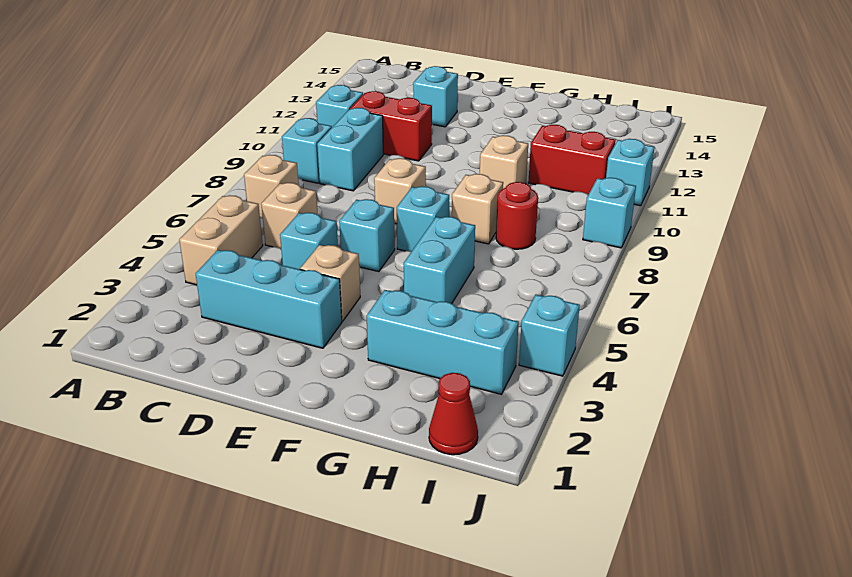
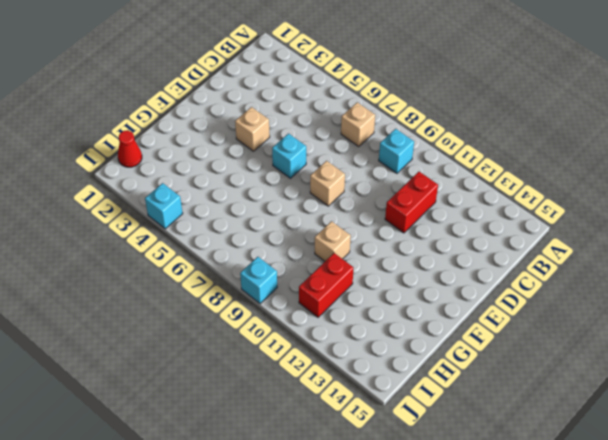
none -> tan 1x2 brick [179,195,263,285]
none -> cyan 1x1 brick [316,85,363,127]
none -> cyan 1x3 brick [196,250,342,348]

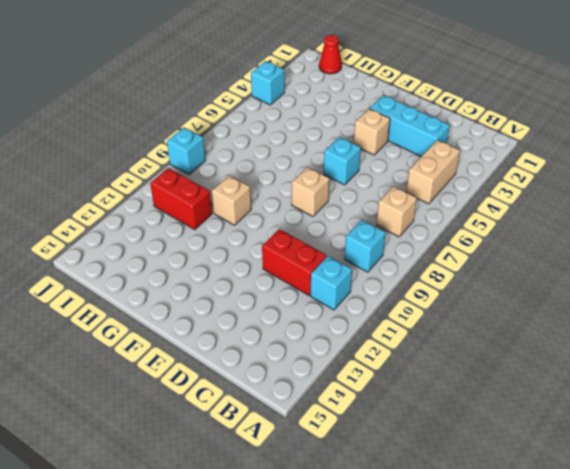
none -> tan 1x1 brick [261,183,318,248]
none -> cyan 1x2 brick [317,108,383,191]
none -> cyan 1x1 brick [280,213,338,269]

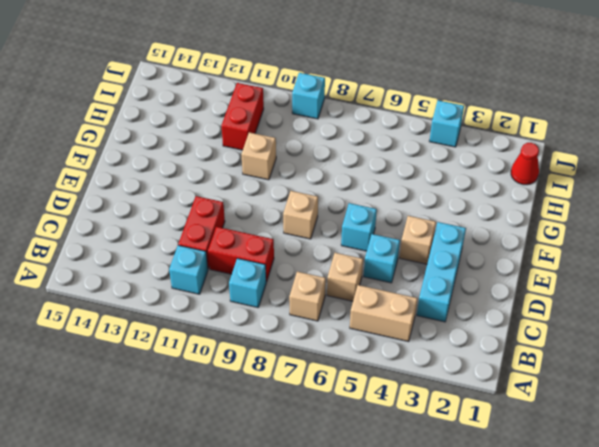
red 1x2 brick [208,227,274,282] -> cyan 1x2 brick [317,108,383,191]
none -> cyan 1x1 brick [413,66,458,127]
none -> cyan 1x1 brick [397,186,449,251]
none -> cyan 1x3 brick [367,290,519,394]

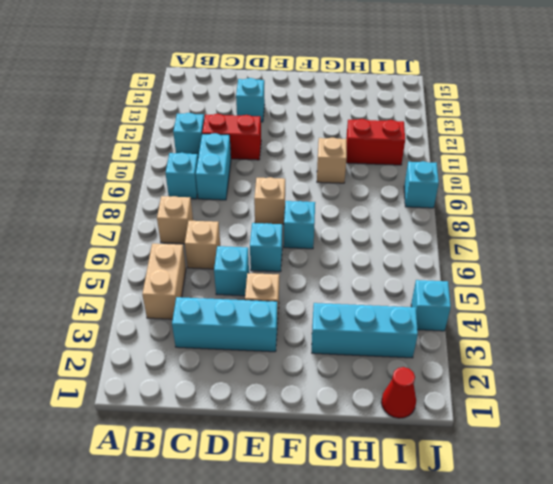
none -> cyan 1x2 brick [404,217,475,304]
none -> tan 1x1 brick [452,174,503,244]
none -> red 1x1 round brick [496,182,538,249]

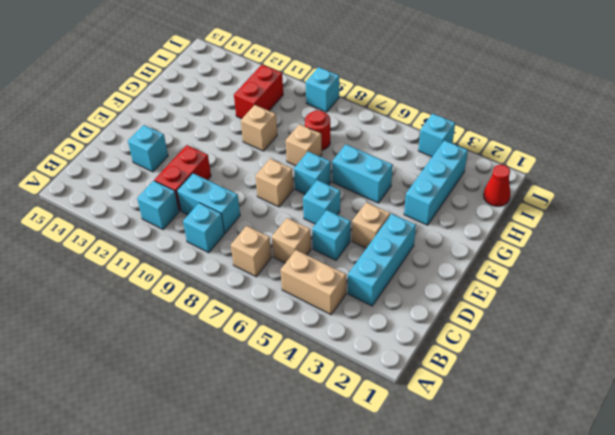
none -> cyan 1x1 brick [606,139,655,206]

